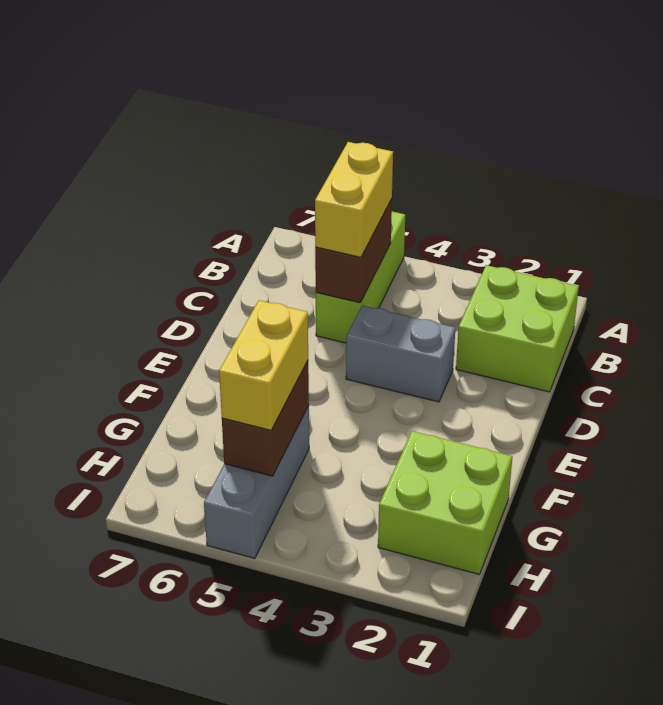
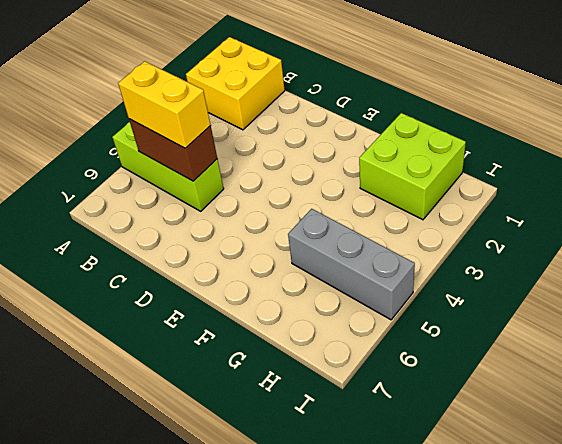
yellow 2x2 brick [186,37,285,130] -> lime 2x2 brick [456,265,579,392]
none -> grey 1x2 brick [346,306,455,402]
none -> brown 1x2 brick [222,361,309,476]

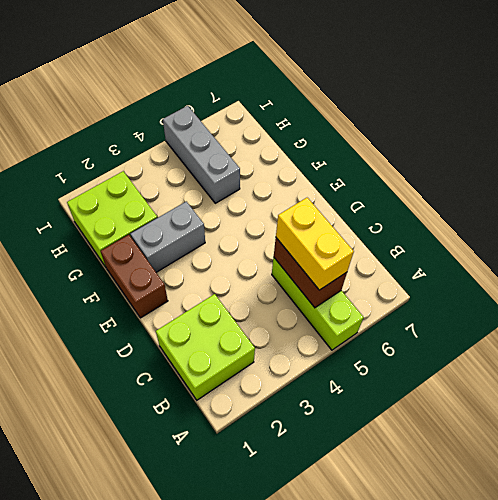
brown 1x2 brick [101,235,168,318] -> brown 1x2 brick moved to [222,361,309,476]
grey 1x2 brick [131,201,205,272] -> grey 1x2 brick moved to [346,306,455,402]
none -> yellow 1x2 brick [219,300,308,430]

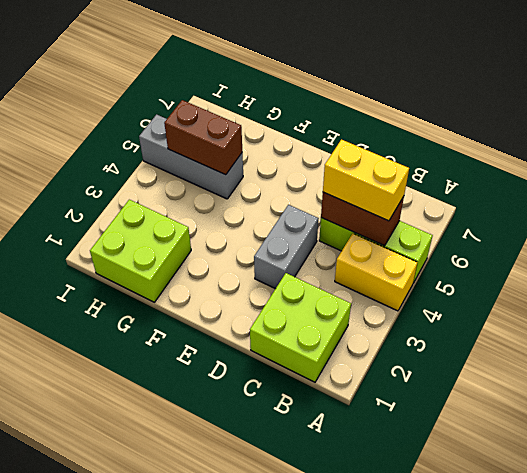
yellow 1x2 brick [335,234,417,311] -> yellow 1x2 brick moved to [219,300,308,430]

